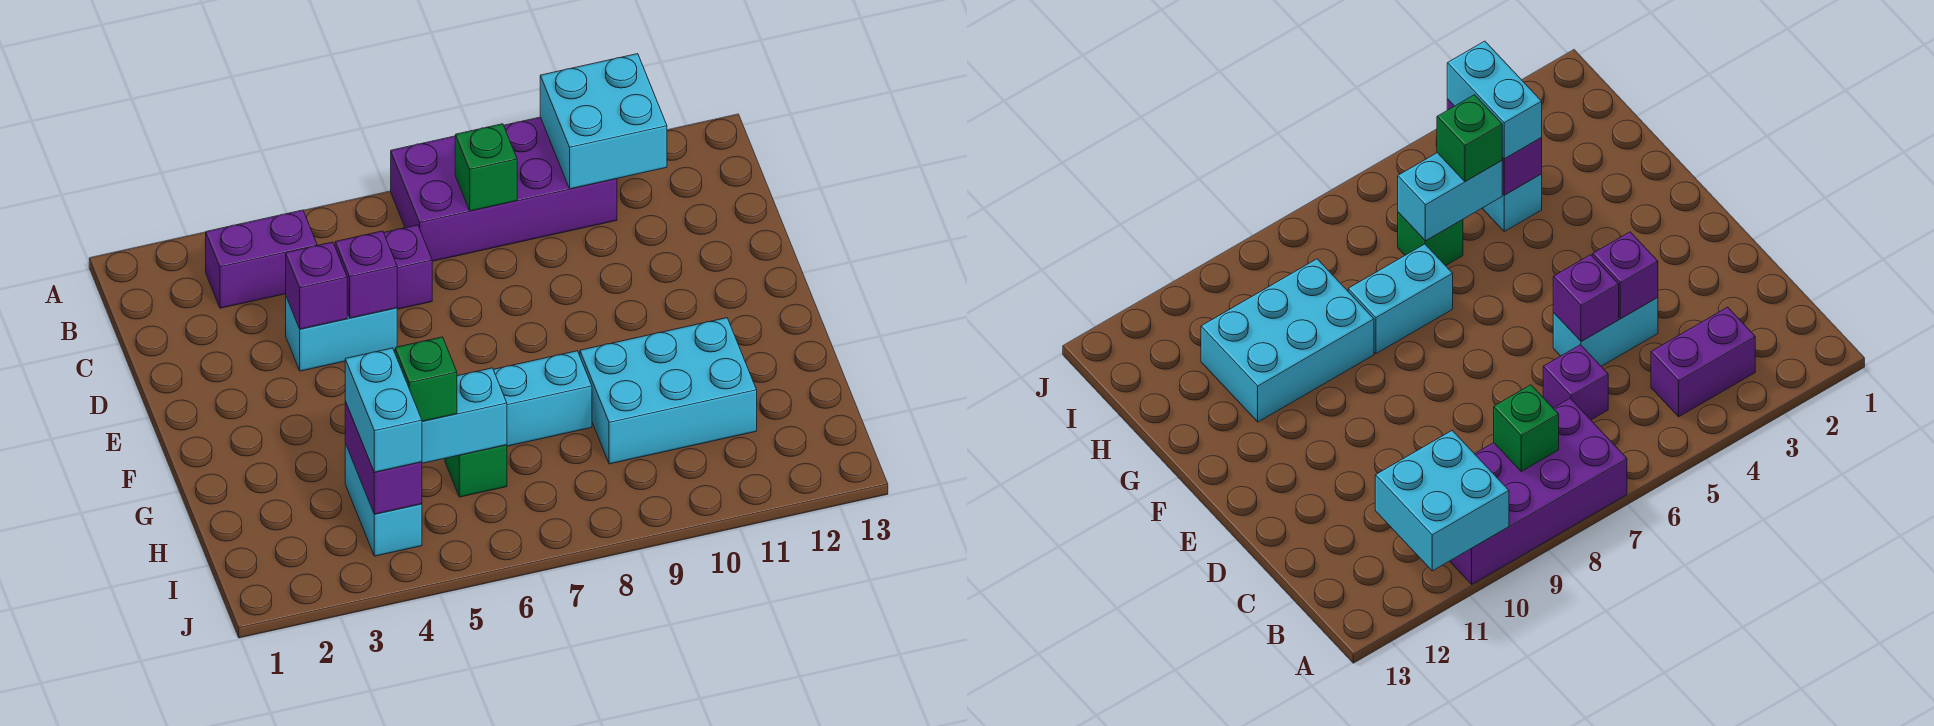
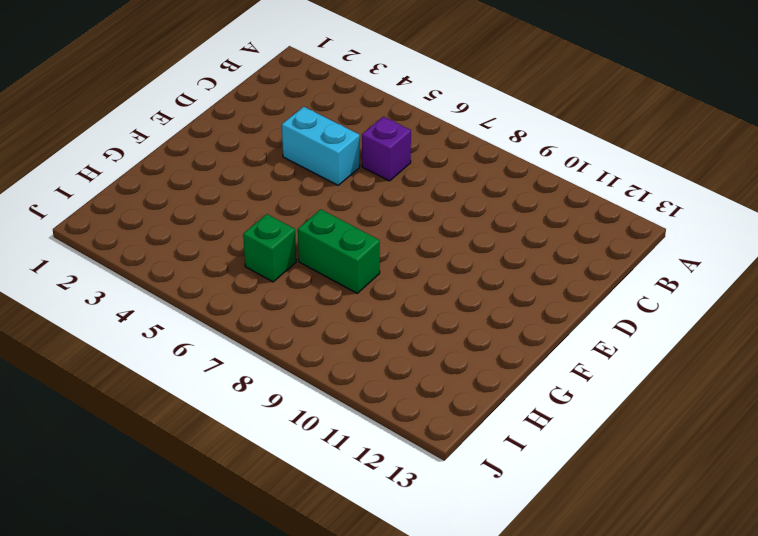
green 1x2 brick [298,209,380,293] -> cyan 1x2 brick [493,351,592,446]
none -> purple 2x4 brick [391,117,617,261]
none -> purple 1x2 brick [206,210,317,308]
none -> cyan 2x3 brick [580,318,757,464]

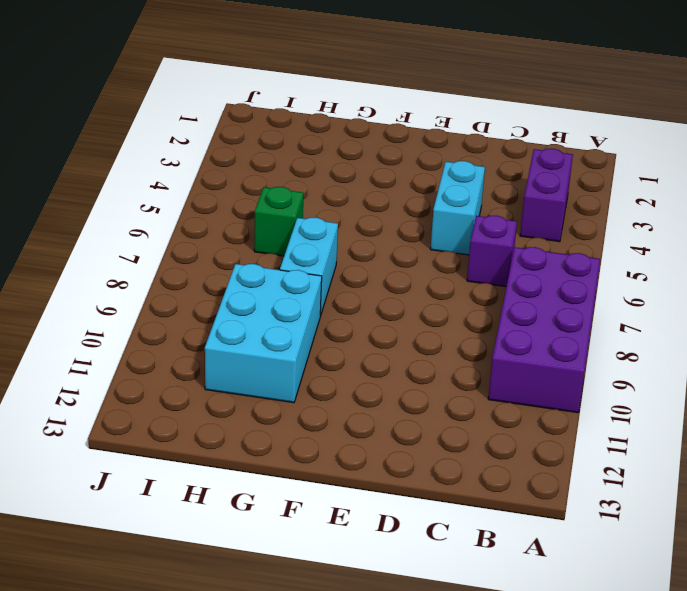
none -> cyan 1x2 brick [345,444,422,556]
none -> cyan 2x2 brick [540,54,667,189]
none -> green 1x1 brick [455,124,517,211]

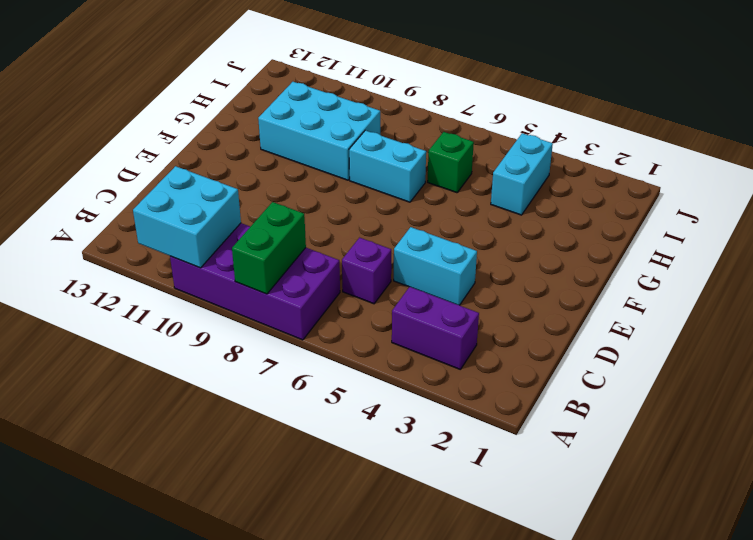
green 1x2 brick [232,202,306,294] -> green 1x1 brick [455,124,517,211]
none -> purple 1x1 brick [286,242,347,329]
none -> purple 1x1 brick [335,231,397,318]
none -> purple 1x2 brick [345,402,422,514]

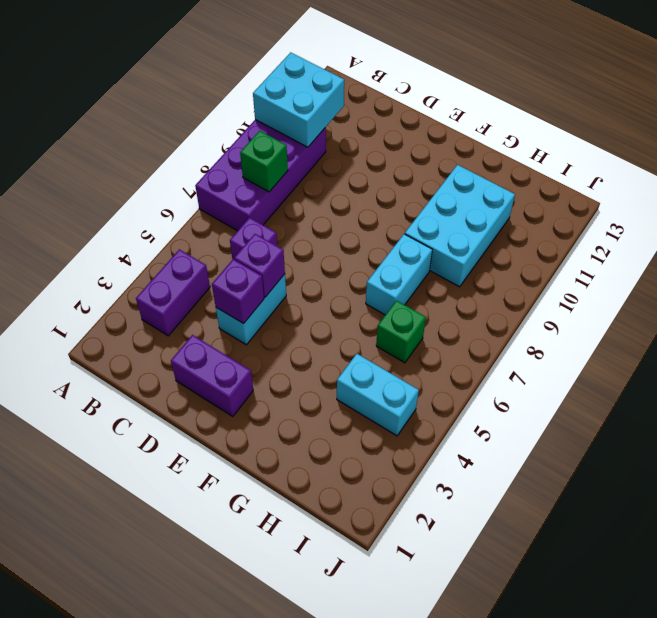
purple 1x2 brick [171,335,253,416] -> purple 1x2 brick moved to [345,402,422,514]
none -> cyan 1x2 brick [422,368,507,463]
none -> cyan 1x2 brick [345,348,422,472]
none -> green 1x1 brick [395,337,457,421]

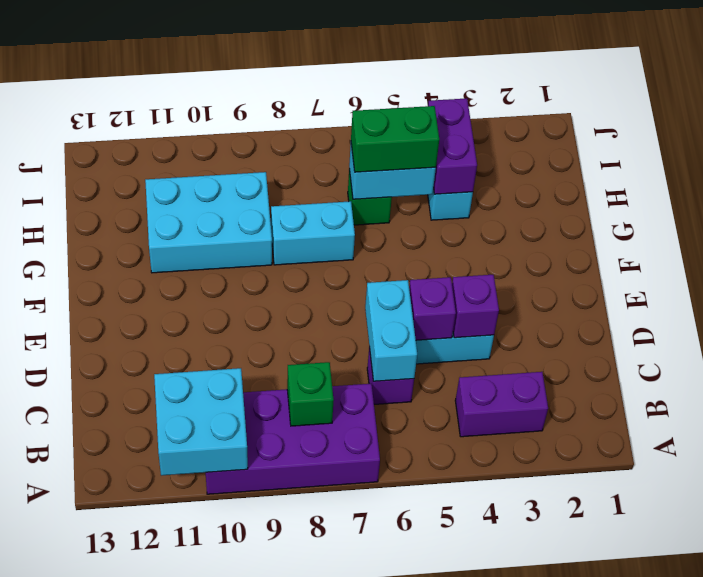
cyan 1x2 brick [365,280,417,381] -> cyan 1x2 brick moved to [345,348,422,472]
green 1x2 brick [351,106,439,172] -> green 1x1 brick [395,337,457,421]

